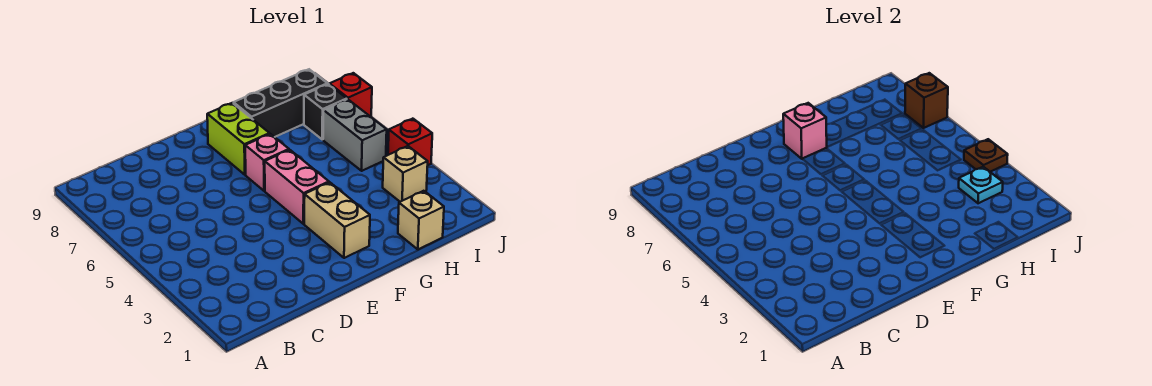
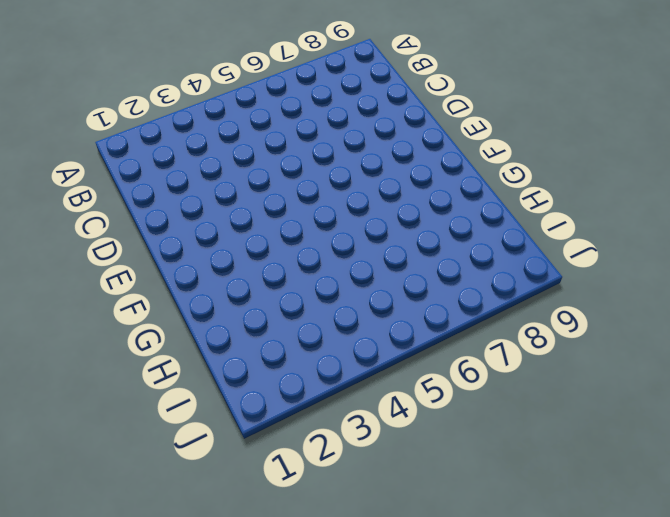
none -> tan 1x2 brick [304,182,370,258]
none -> pink 1x2 brick [265,150,329,224]
none -> pink 1x1 brick [245,134,289,191]

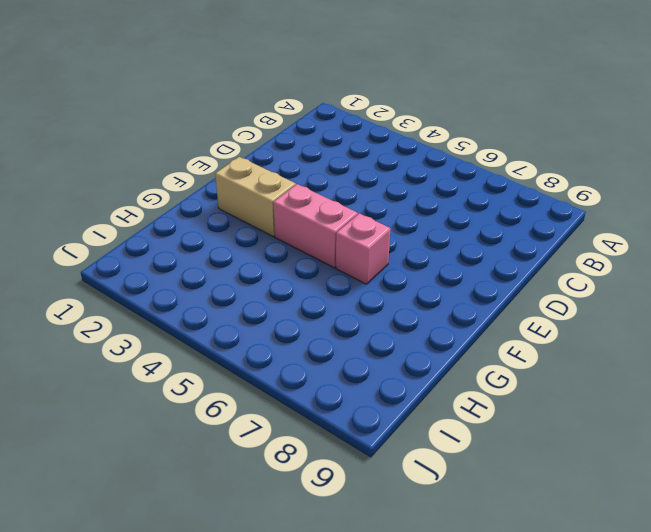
none -> lime 1x2 brick [207,103,269,175]
none -> black 1x3 brick [234,69,327,137]
none -> tan 1x1 brick [398,191,444,249]

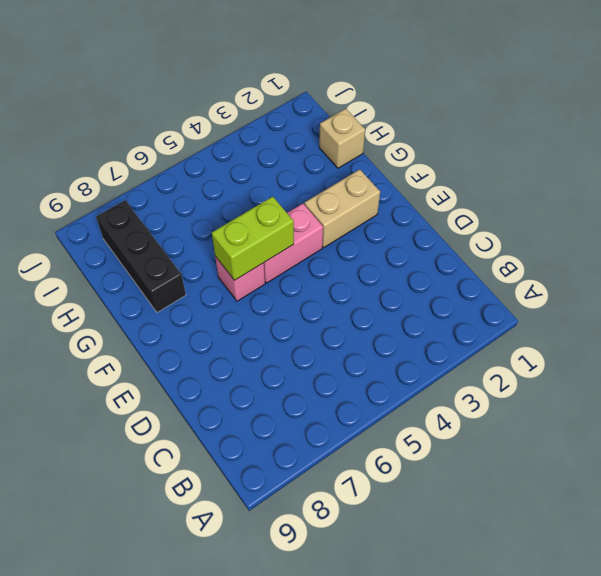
lime 1x2 brick [212,196,294,281] -> lime 1x2 brick moved to [207,103,269,175]
none -> tan 1x1 brick [383,146,428,202]
none -> grey 1x2 brick [323,99,387,171]
none -> black 1x1 brick [304,84,347,139]

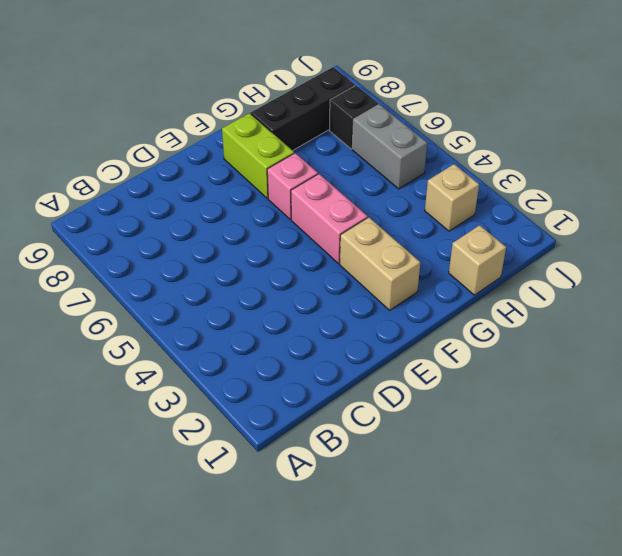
none -> red 1x1 brick [388,119,432,165]
none -> red 1x1 brick [329,73,372,117]
none -> pink 1x1 brick [783,103,827,159]

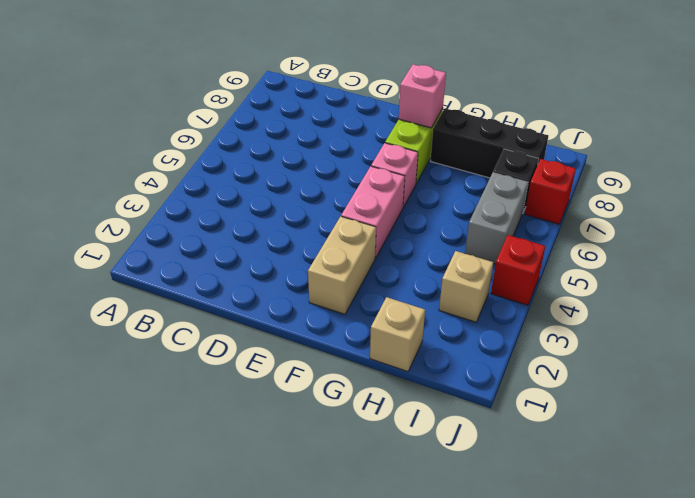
none -> cyan 1x1 plate [959,167,1003,203]
none -> brown 1x1 plate [964,139,1008,172]
none -> brown 1x1 brick [905,73,948,128]

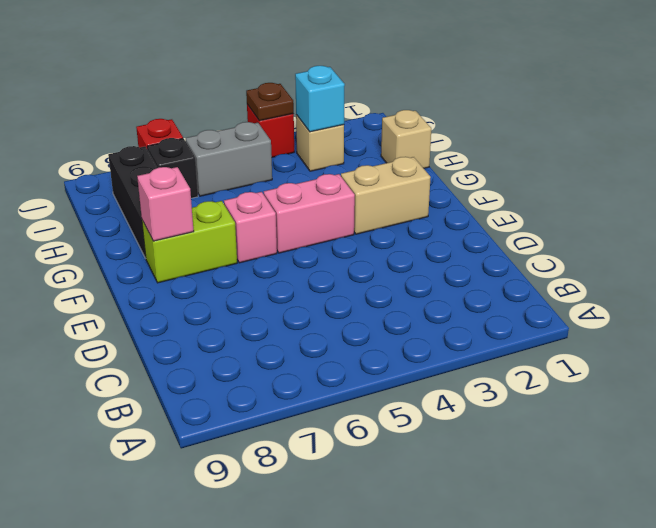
cyan 1x1 brick [295,66,345,132] -> cyan 1x1 plate [959,167,1003,203]
none -> brown 1x1 brick [905,73,948,128]

